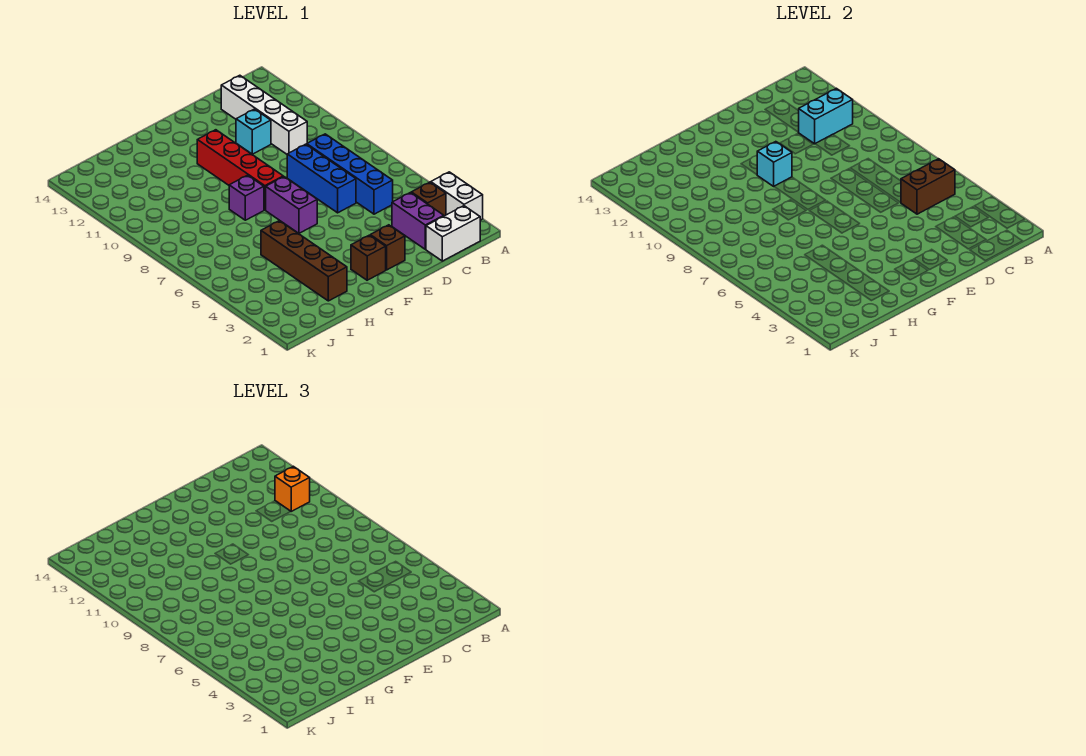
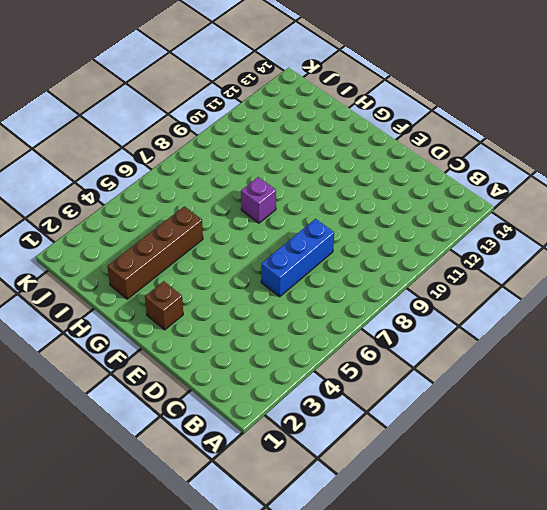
none -> white 1x2 brick [431,172,483,220]
none -> white 1x2 brick [426,206,480,261]
none -> brown 1x1 brick [411,182,446,216]

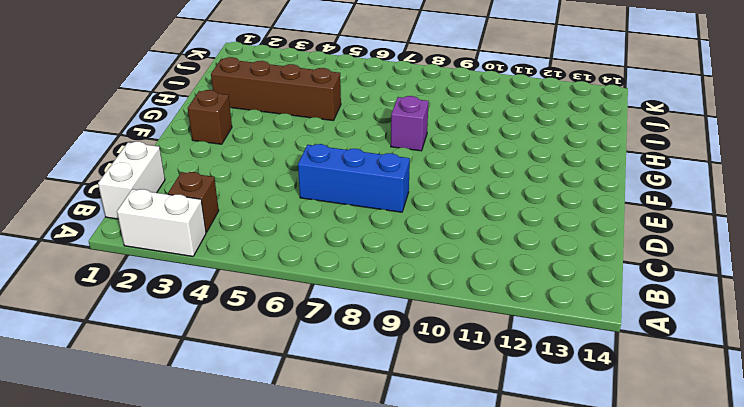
none -> purple 1x2 brick [392,193,444,249]
none -> blue 1x4 brick [307,134,393,214]
none -> white 1x4 brick [221,75,307,154]

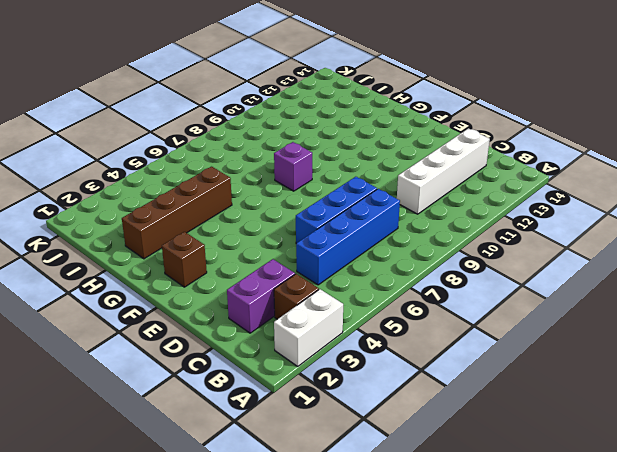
none -> white 1x2 brick [426,206,480,261]
none -> cyan 1x1 brick [236,109,271,154]
none -> brown 1x1 brick [370,225,405,270]

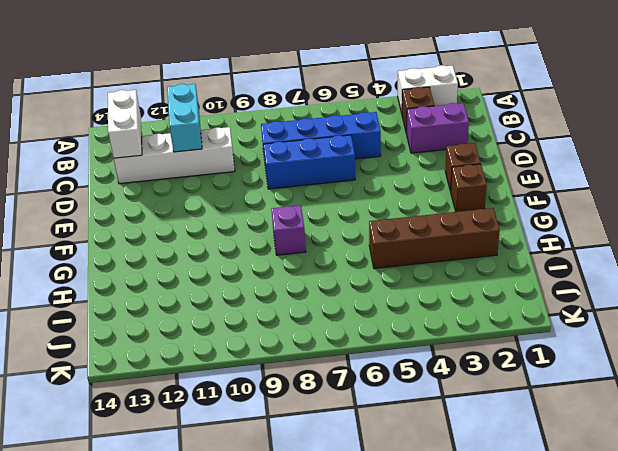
white 1x2 brick [108,90,142,158] -> white 1x2 brick moved to [426,206,480,261]
none -> cyan 1x1 brick [236,109,271,154]
none -> purple 1x2 brick [266,177,317,233]
none -> red 1x4 brick [197,130,283,210]

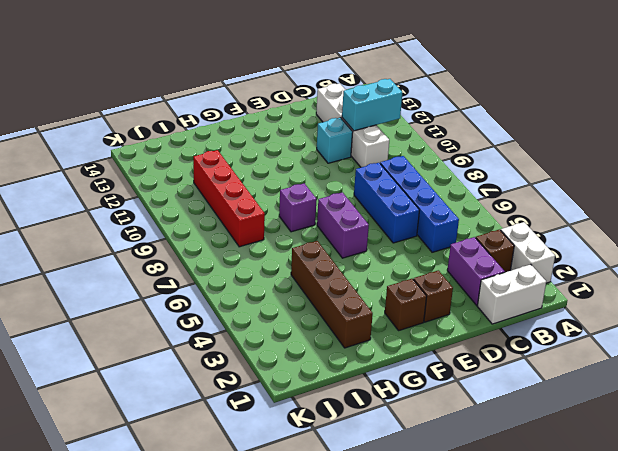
red 1x4 brick [193,150,265,247] -> red 1x4 brick moved to [197,130,283,210]
none -> brown 1x2 brick [901,159,955,214]
none -> cyan 1x1 brick [757,142,792,186]
none -> orange 1x1 brick [275,466,310,511]

